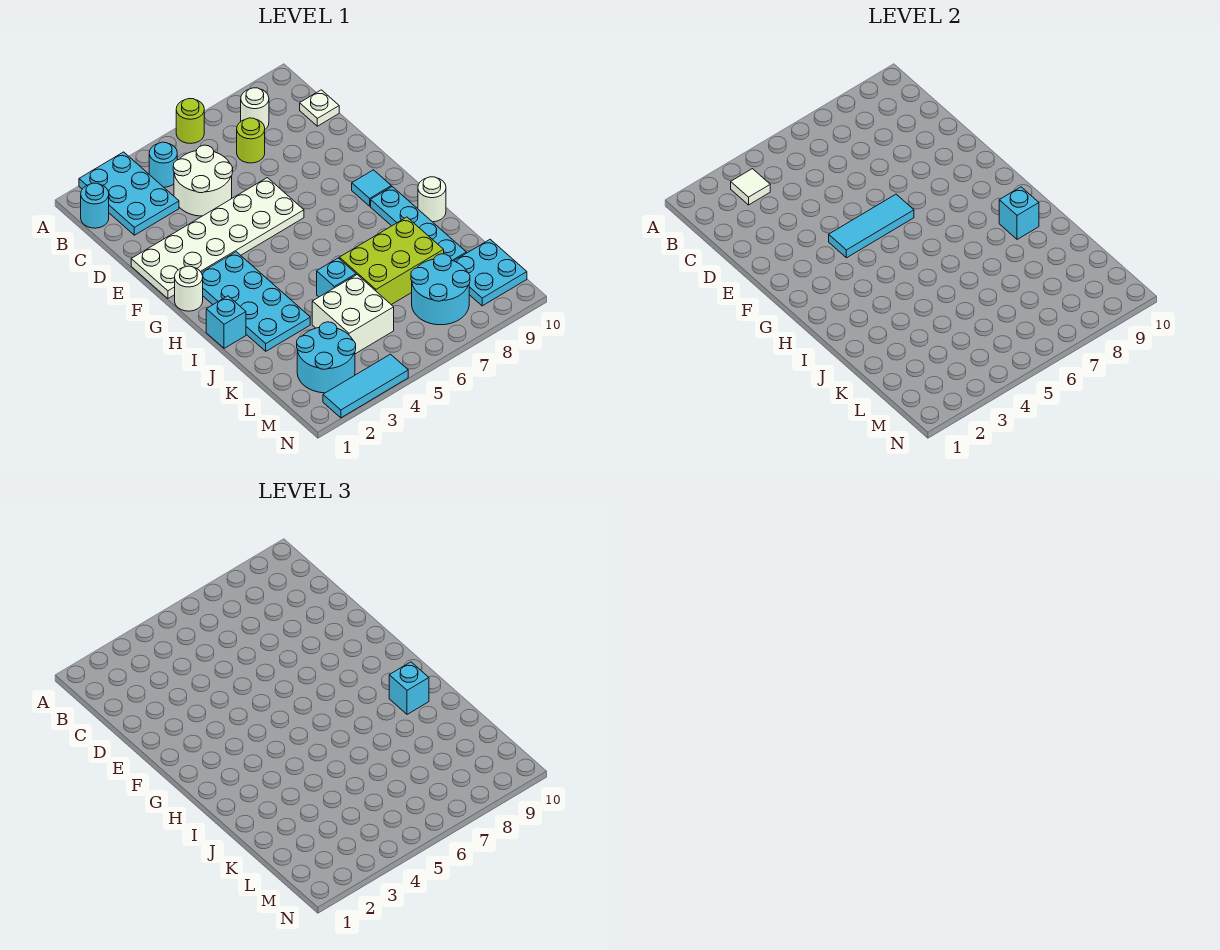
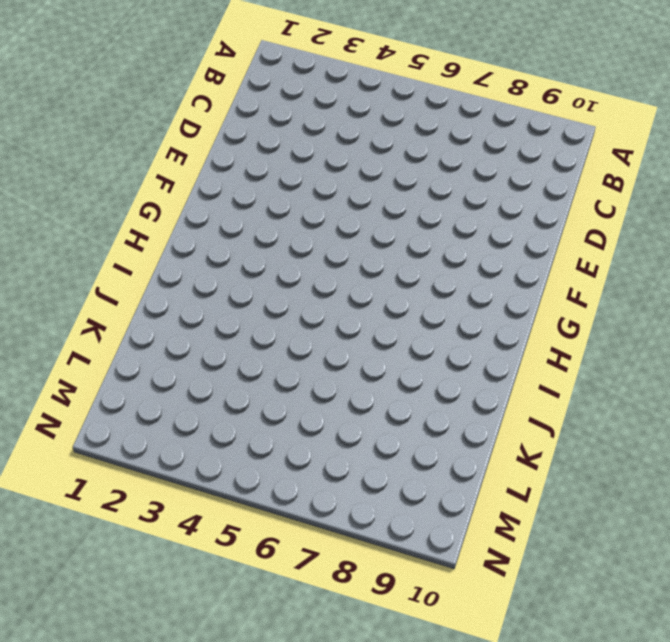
none -> cyan 2x3 plate [79,152,179,235]
none -> lime 1x1 round brick [176,99,204,143]
none -> cyan 1x1 round brick [81,183,109,228]

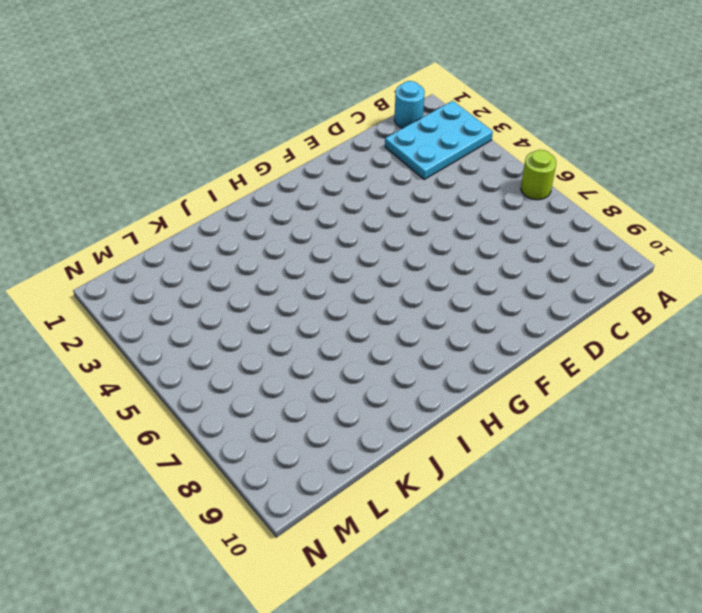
none -> cyan 1x1 round brick [149,142,177,187]
none -> white 1x1 round brick [241,88,269,129]
none -> white 2x2 round brick [173,145,233,216]

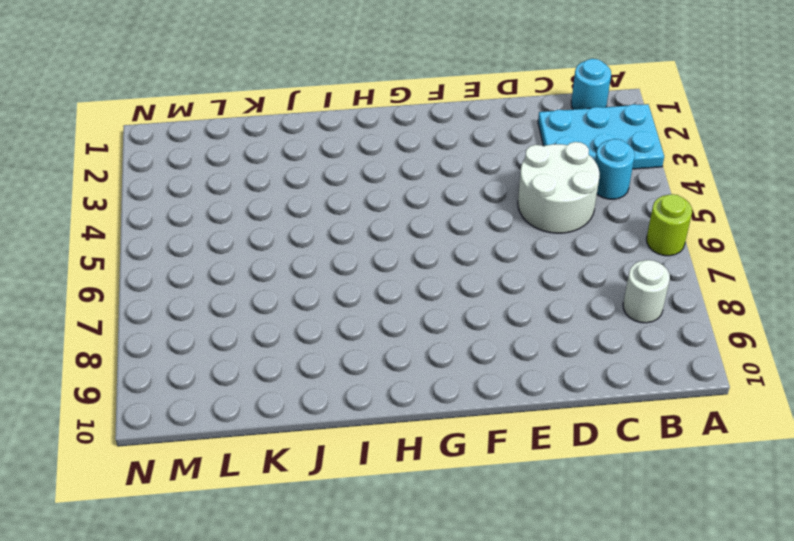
none -> lime 1x1 round brick [237,118,265,163]
none -> white 1x1 plate [300,90,339,126]
none -> white 2x6 plate [131,178,304,299]

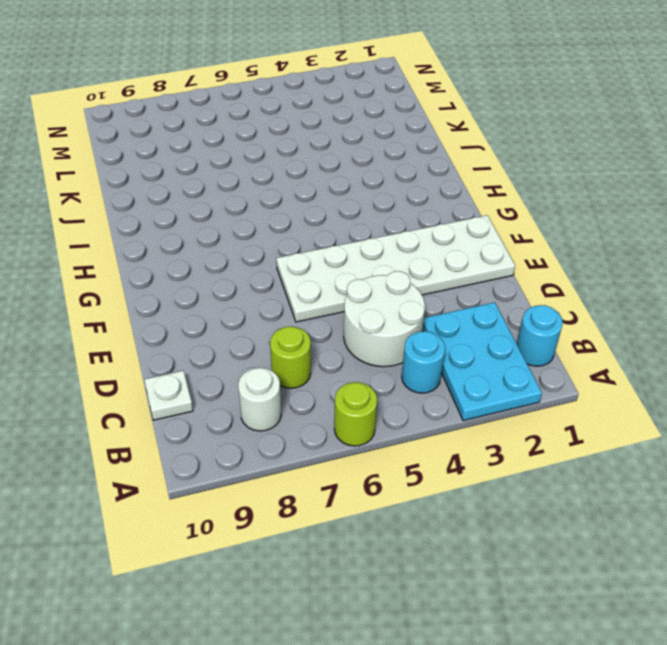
none -> white 1x1 round brick [175,266,203,311]
none -> cyan 2x4 plate [201,252,310,351]
none -> cyan 1x1 tile [352,170,391,206]

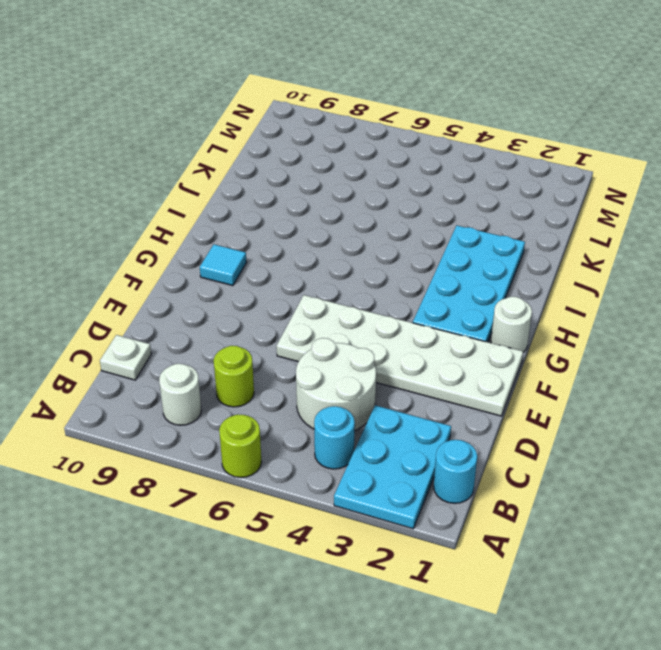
none -> cyan 1x4 plate [371,187,466,261]
none -> cyan 1x1 brick [206,296,246,348]
none -> white 1x1 round brick [418,177,446,222]

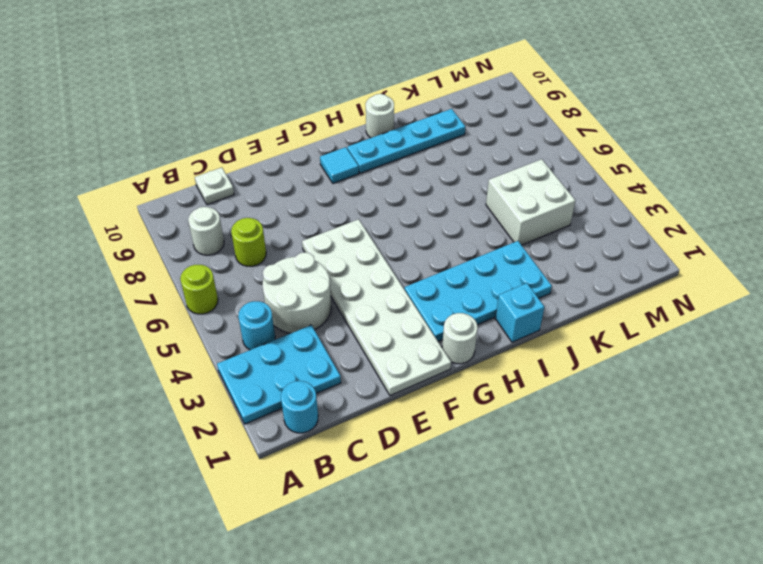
none -> cyan 1x1 brick [317,258,356,297]
none -> lime 2x3 brick [339,217,444,305]
none -> cyan 2x2 round brick [297,322,356,393]

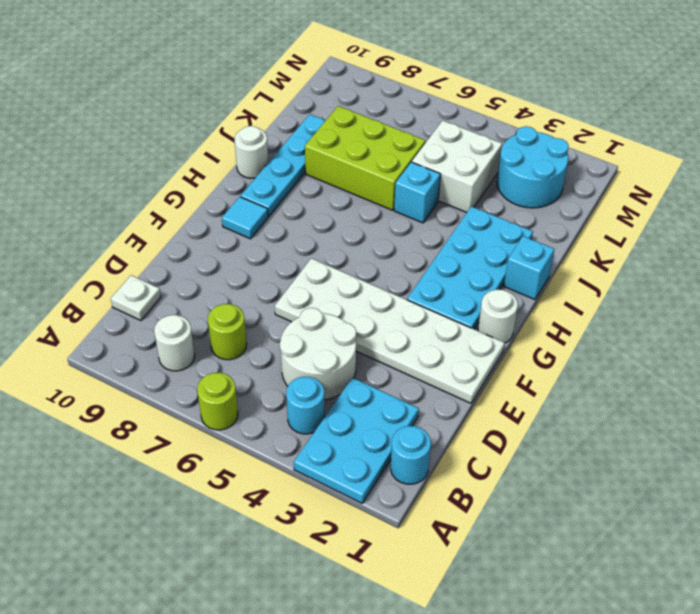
none -> cyan 2x2 round brick [411,254,470,325]
none -> cyan 2x2 plate [454,239,527,306]
none -> cyan 1x3 tile [323,354,408,418]

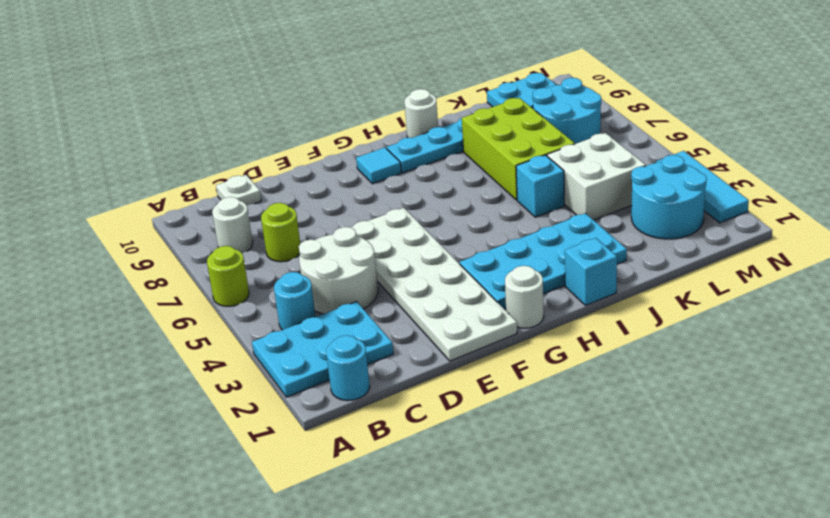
none -> white 1x1 tile [731,169,770,205]
none -> cyan 1x3 tile [829,194,914,258]
none -> cyan 1x1 brick [999,187,1039,239]

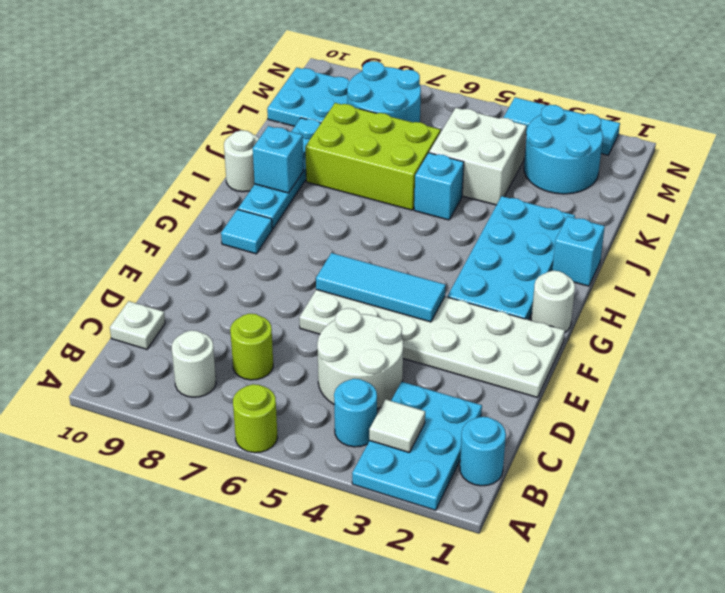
none -> cyan 1x1 brick [389,662,429,714]

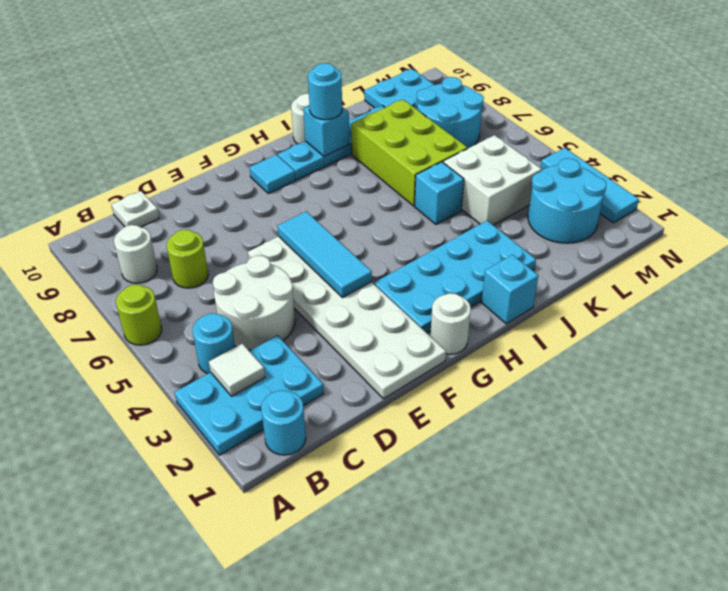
cyan 1x1 round brick [308,63,342,120] -> cyan 1x1 brick [389,662,429,714]

